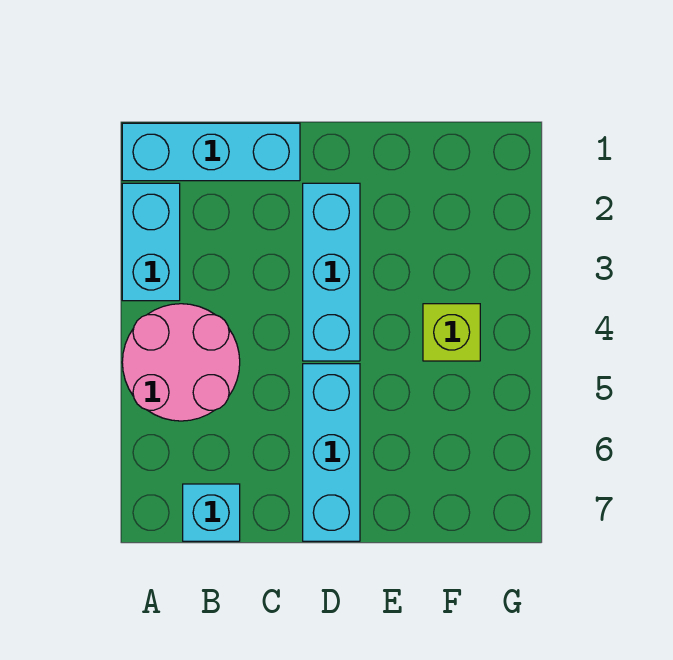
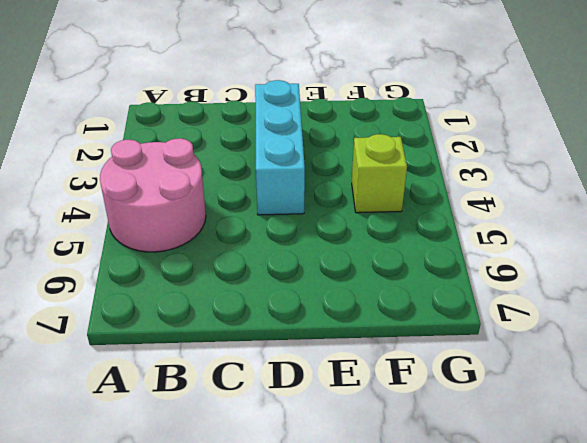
none -> cyan 1x3 brick [122,123,300,181]
none -> cyan 1x2 brick [122,183,180,301]

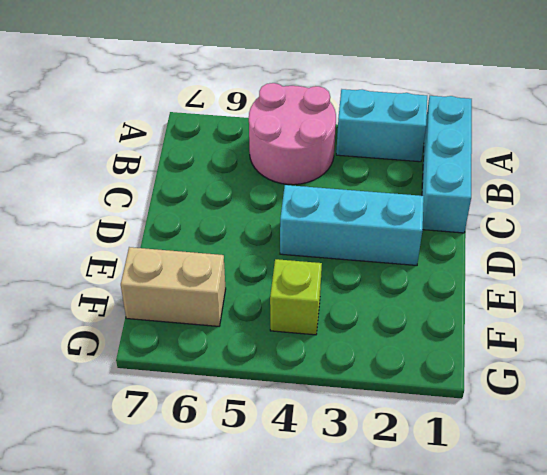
tan 1x2 brick [121,247,226,326] -> none
none -> cyan 1x1 brick [183,484,240,541]
none -> cyan 1x3 brick [303,364,360,541]

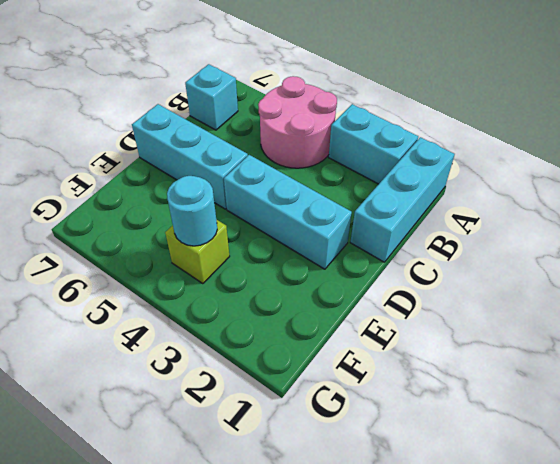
cyan 1x1 round brick [167,176,217,246] -> none

